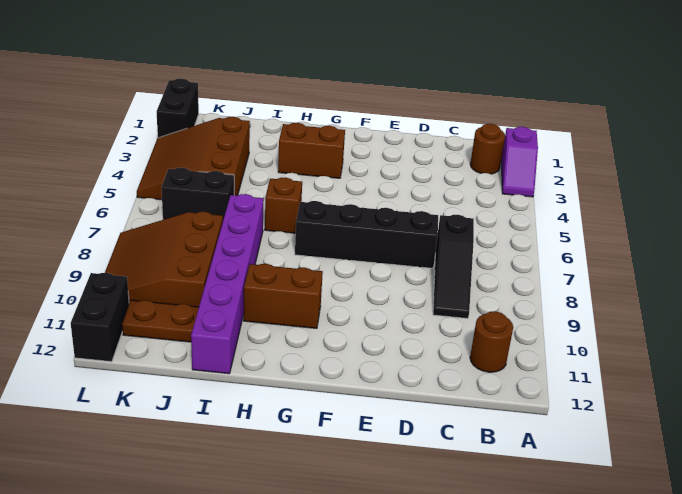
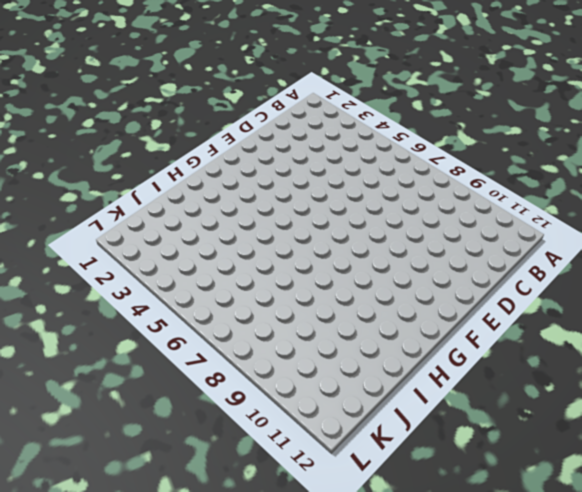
none -> purple 1x2 slope [501,127,538,197]
none -> brown 1x1 round brick [470,124,505,174]
none -> brown 1x1 round brick [470,311,513,372]

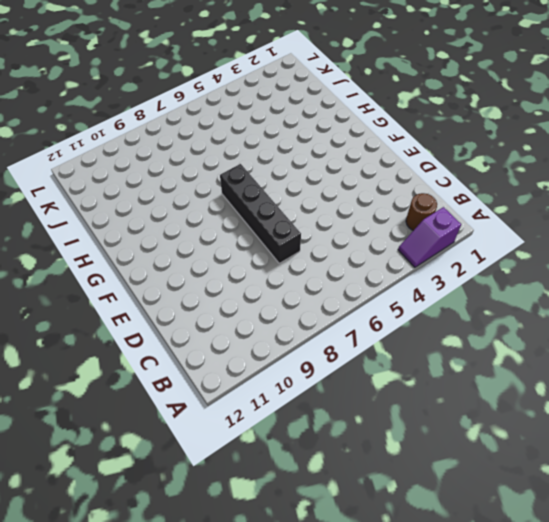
none -> brown 1x1 round brick [470,311,513,372]
none -> black 1x3 slope [433,215,474,319]
none -> brown 1x2 brick [278,123,345,178]

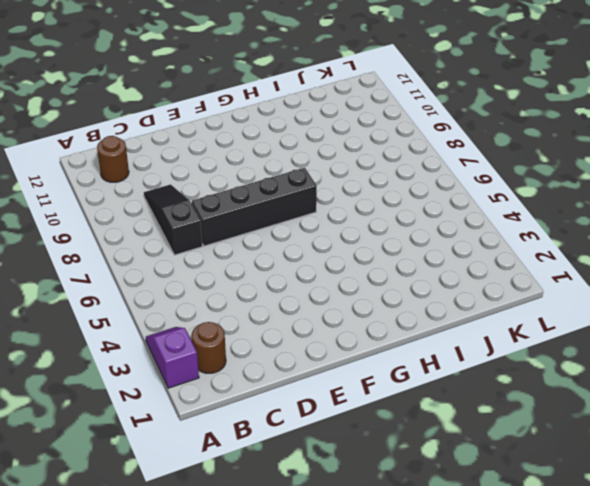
none -> brown 1x2 brick [278,123,345,178]
none -> brown 1x2 brick [244,264,323,328]
none -> brown 1x1 brick [265,177,302,233]

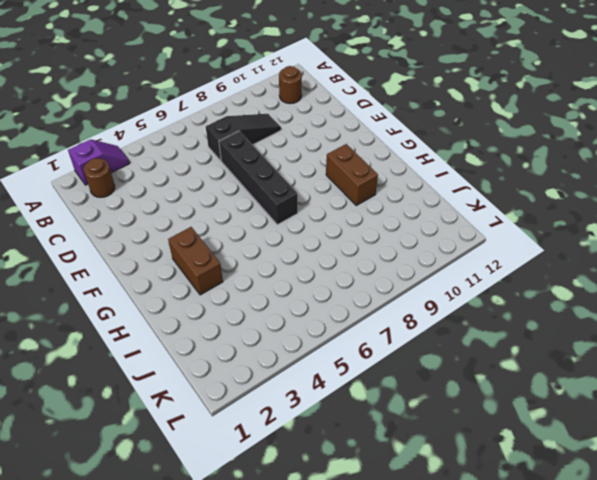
none -> brown 1x1 brick [265,177,302,233]
none -> purple 1x6 brick [191,194,263,374]
none -> brown 3x3 slope [137,117,250,200]

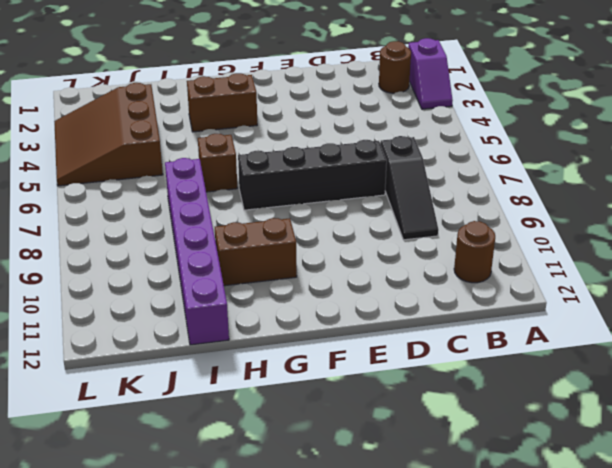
none -> black 1x2 brick [161,168,234,220]
none -> brown 3x3 slope [105,212,223,307]
none -> brown 1x2 plate [122,300,199,342]

